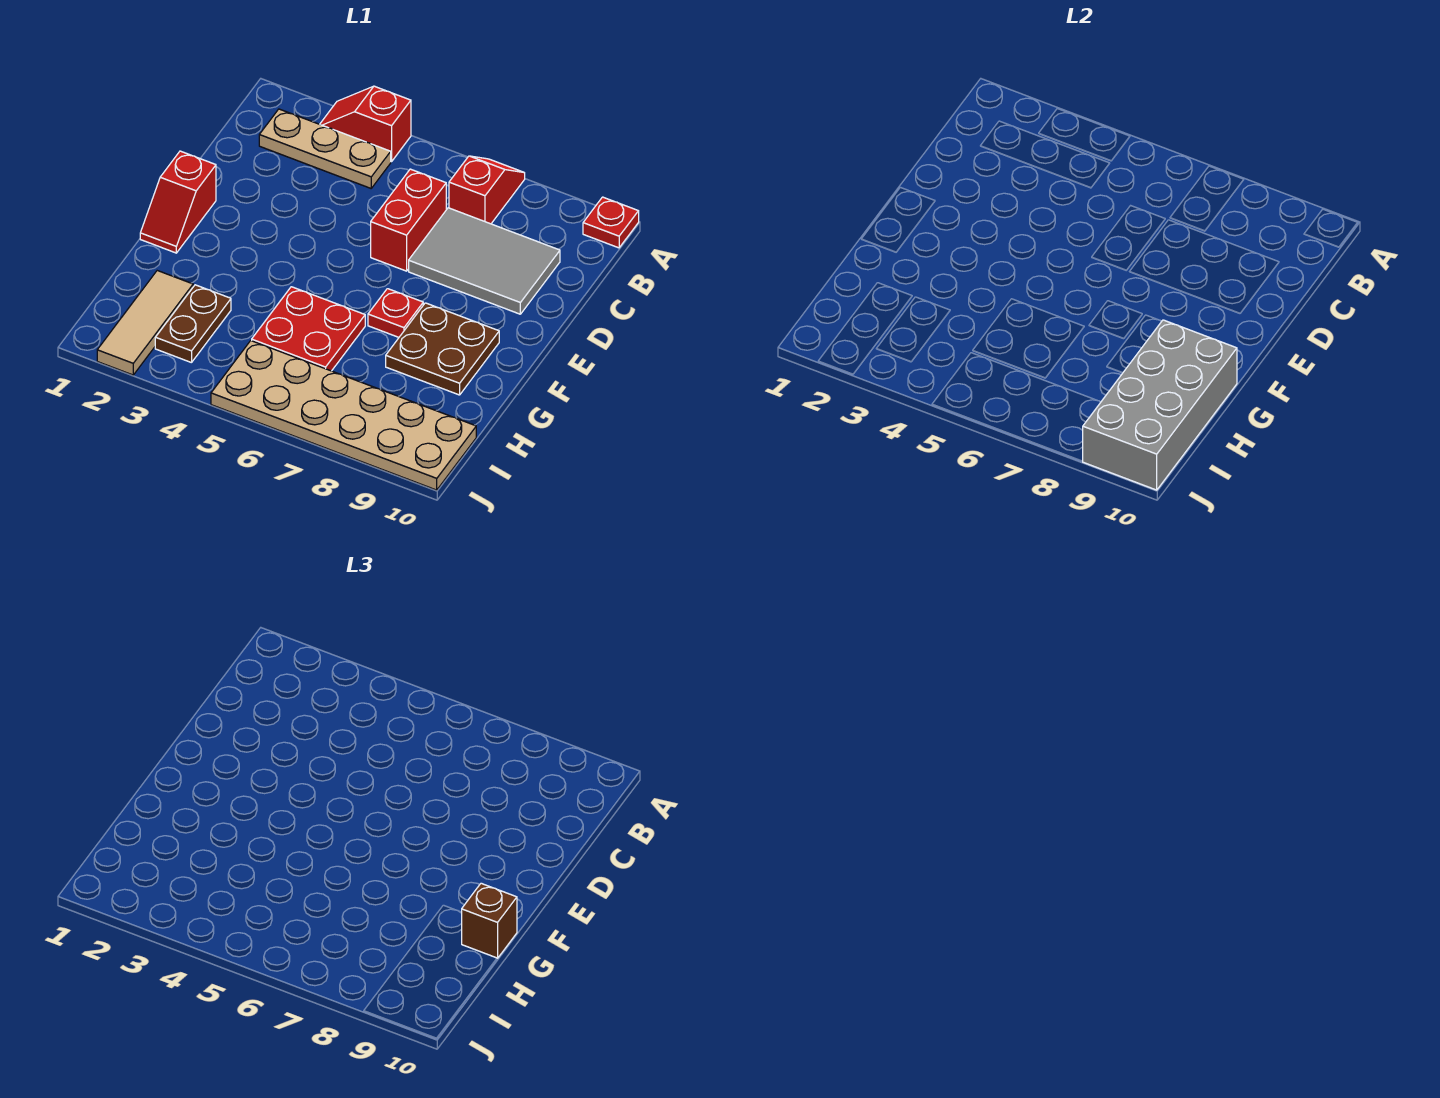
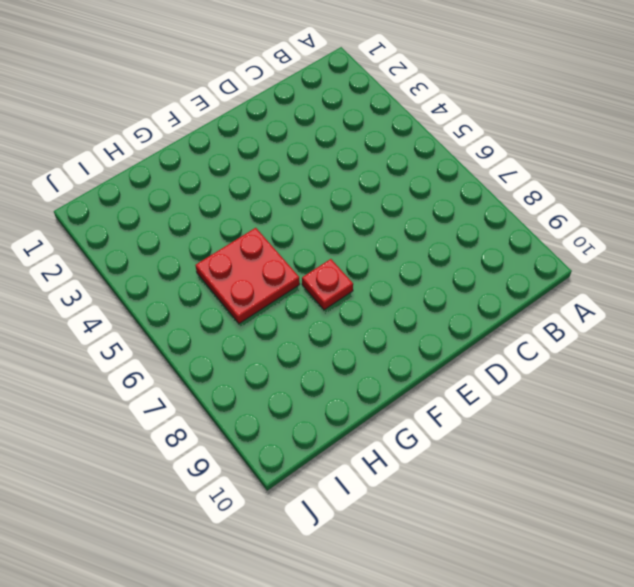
none -> red 1x2 slope [320,86,411,162]
none -> red 1x2 slope [449,156,525,224]
none -> red 1x1 plate [583,197,639,248]

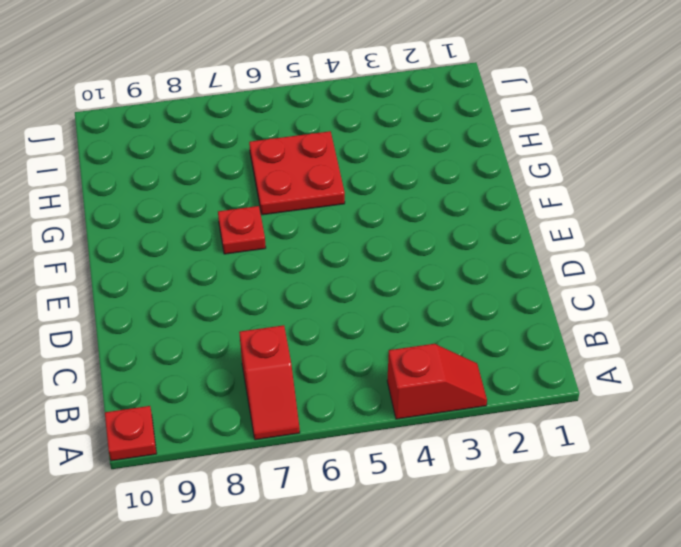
none -> tan 1x3 plate [259,109,391,188]
none -> red 1x2 brick [371,169,446,271]
none -> grey 2x3 tile [409,208,560,314]

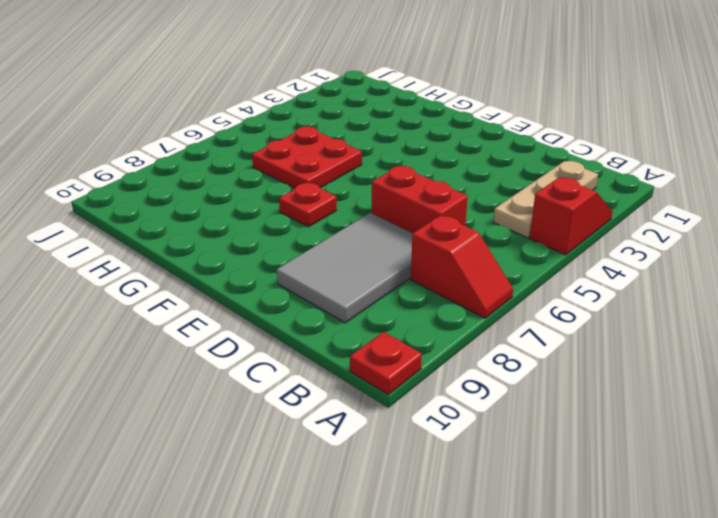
none -> red 1x2 slope [140,151,216,253]
none -> brown 2x2 plate [386,303,499,395]
none -> tan 1x3 tile [97,271,193,375]

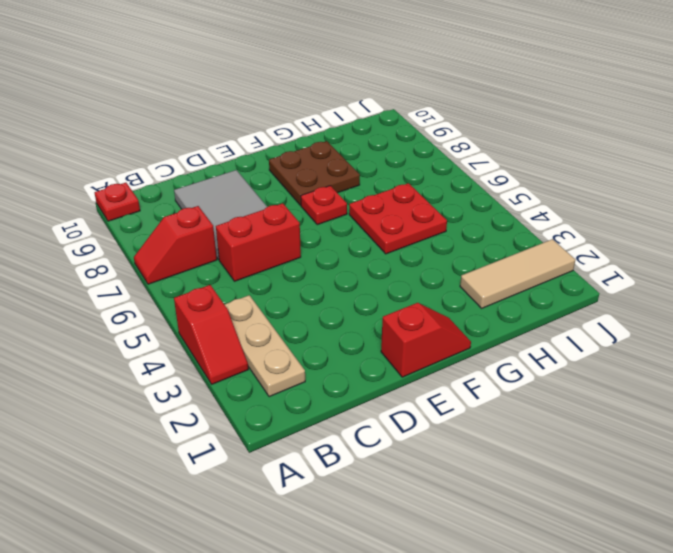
none -> brown 1x2 plate [155,285,231,363]
none -> tan 2x6 plate [211,341,476,490]
none -> grey 2x4 brick [1082,320,1237,490]

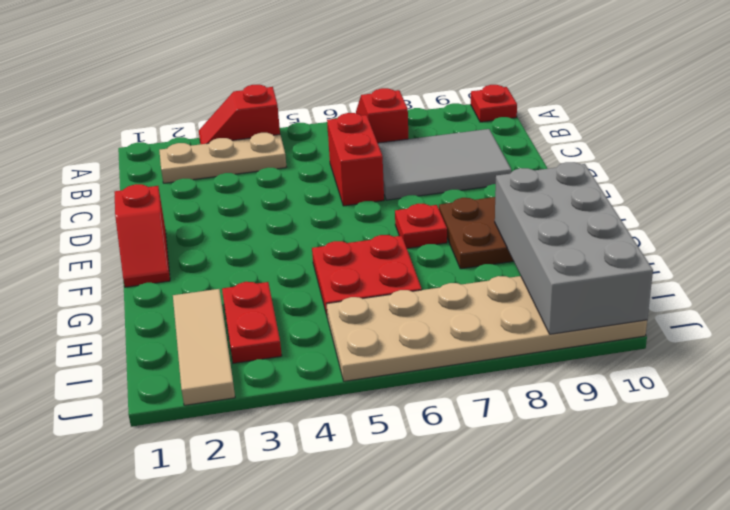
red 1x2 plate [222,282,282,363] -> brown 1x2 plate [155,285,231,363]
none -> brown 1x1 brick [462,883,517,958]

